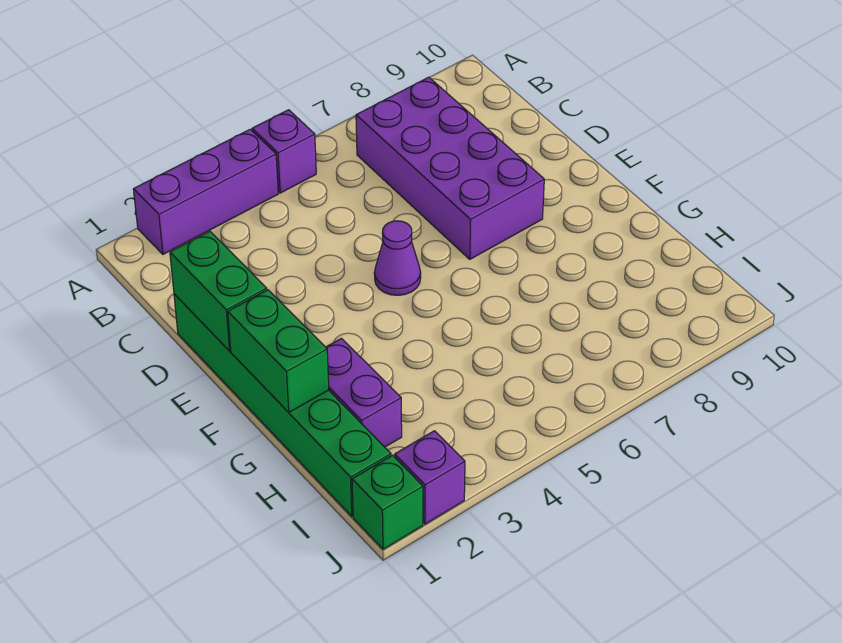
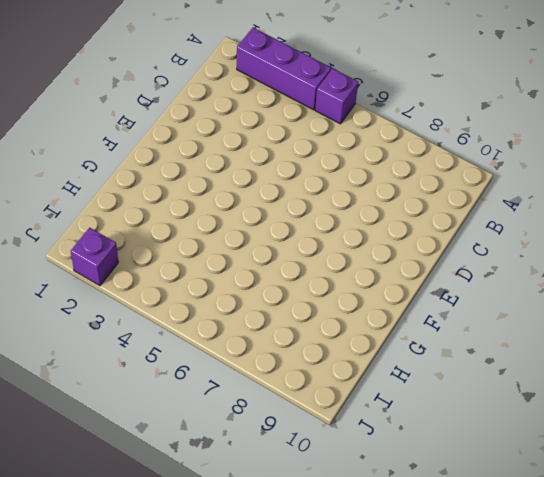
none -> purple 2x4 brick [356,77,544,259]
none -> green 1x6 brick [174,294,391,516]

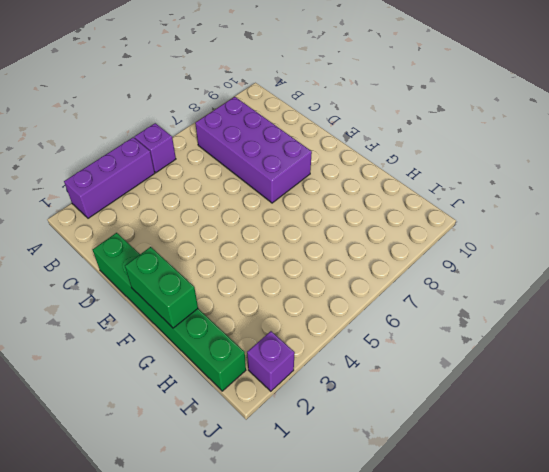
none -> purple 1x1 cone [374,221,421,295]
none -> purple 1x2 brick [326,338,402,447]

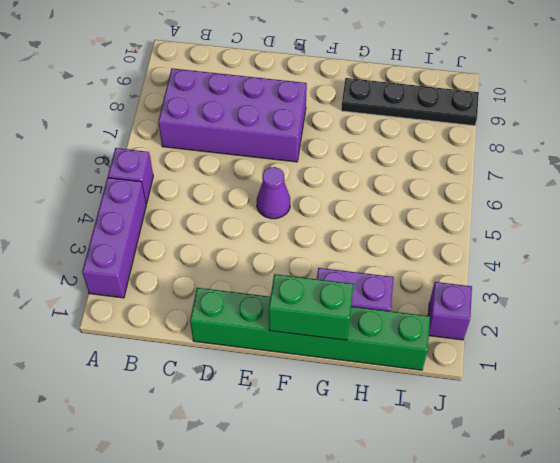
black 1x4 plate [341,78,479,126] -> none
none -> green 1x1 brick [352,455,423,549]
none -> green 1x2 brick [170,231,267,351]

